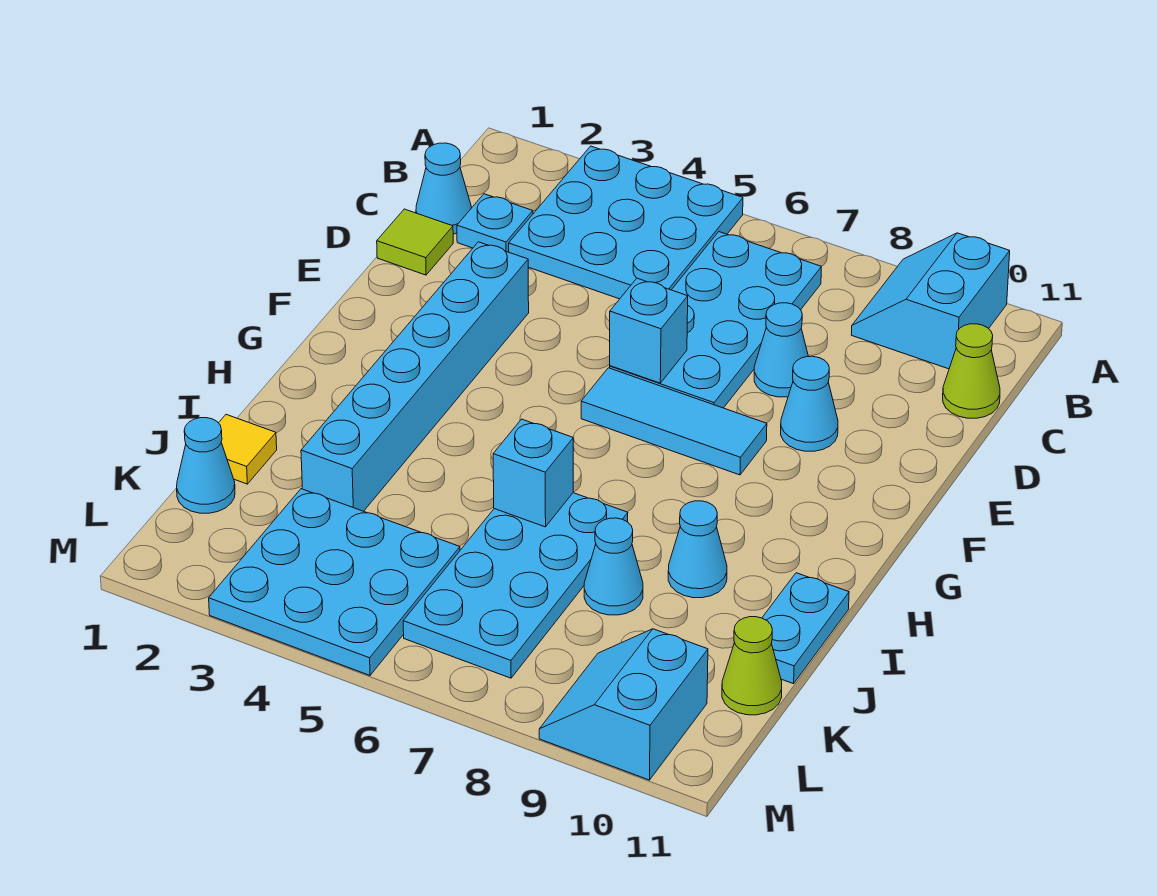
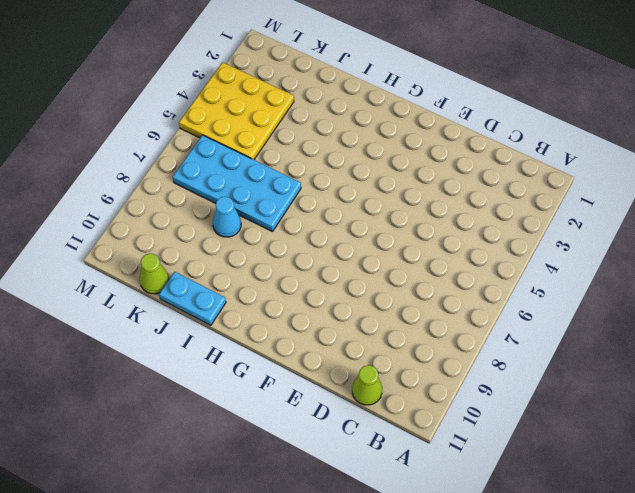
yellow 3x3 plate [179,62,294,160] -> cyan 3x3 plate [209,489,460,675]
none -> cyan 3x3 plate [509,146,743,299]
none -> cyan 2x2 slope [851,233,1010,369]
none -> cyan 2x4 plate [610,232,821,408]

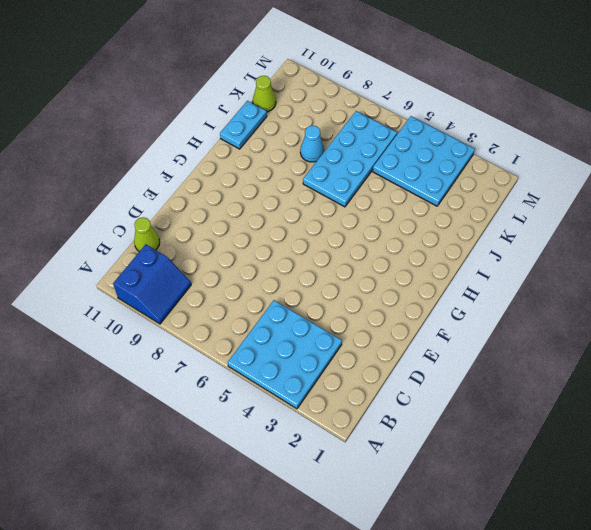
blue 2x2 slope [113,244,191,324] -> cyan 2x2 slope [851,233,1010,369]
none -> cyan 2x4 plate [610,232,821,408]
none -> cyan 1x1 cone [416,143,471,234]
none -> cyan 1x1 plate [457,194,533,252]

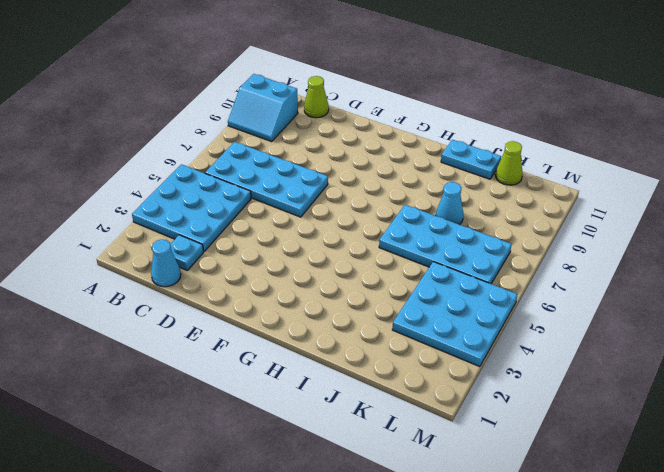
none -> lime 1x1 tile [377,209,453,275]
none -> cyan 1x1 cone [754,303,808,397]
none -> cyan 1x6 brick [301,242,529,511]

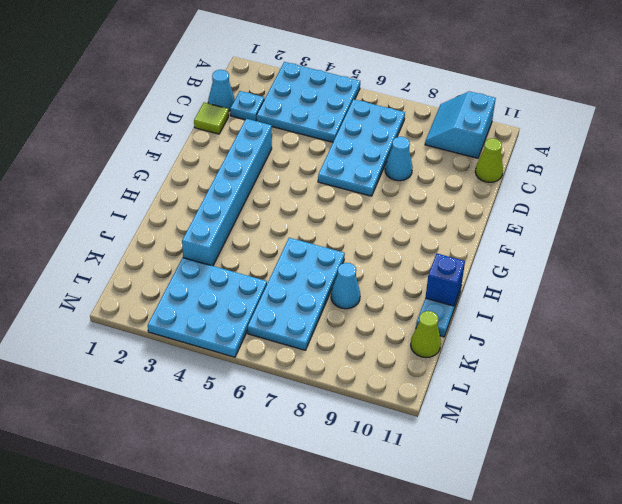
blue 1x1 brick [425,254,465,306] -> none
none -> cyan 1x1 cone [781,356,838,451]
none -> cyan 1x3 tile [581,368,767,475]
none -> cyan 1x1 cone [668,501,727,598]

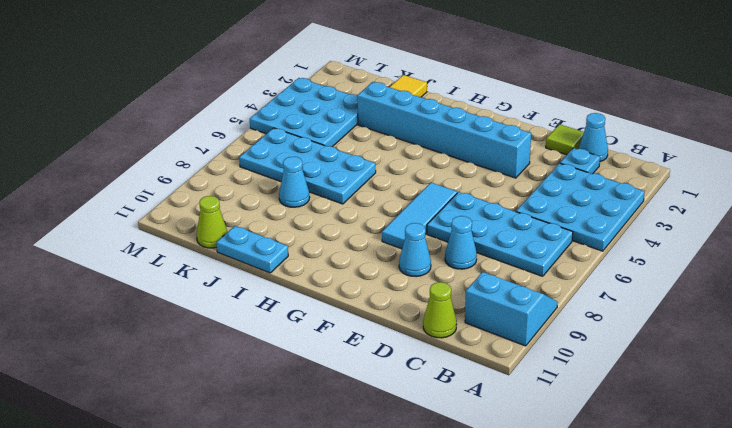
none -> cyan 1x1 cone [668,501,727,598]
none -> cyan 1x1 cone [177,418,235,513]
none -> cyan 2x2 slope [539,629,708,780]

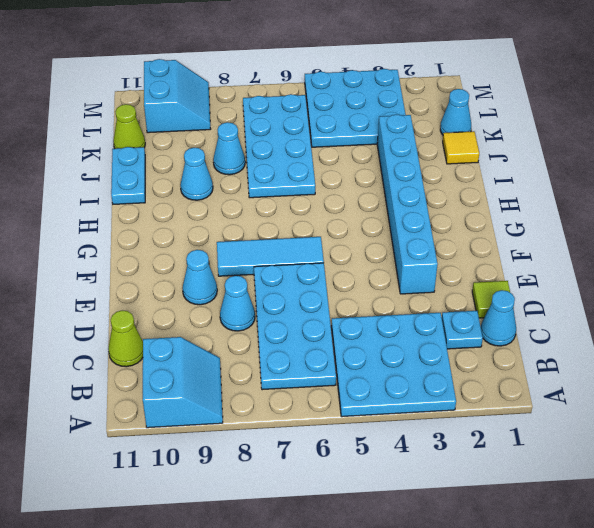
none -> cyan 1x1 brick [610,278,688,383]
none -> cyan 1x1 brick [493,419,573,527]

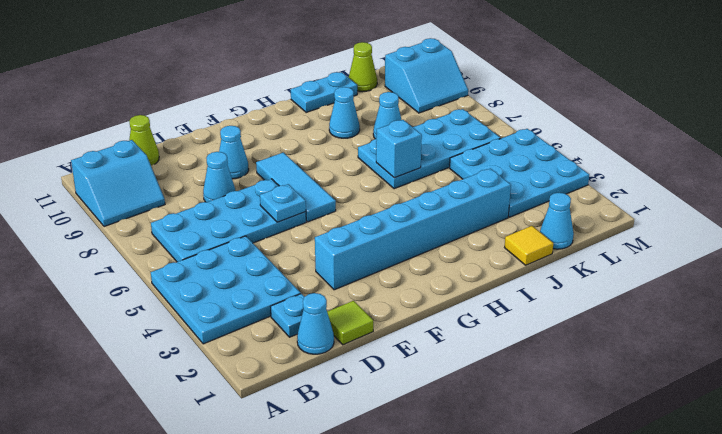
cyan 1x1 plate [260,184,306,222] -> cyan 1x1 brick [610,278,688,383]

